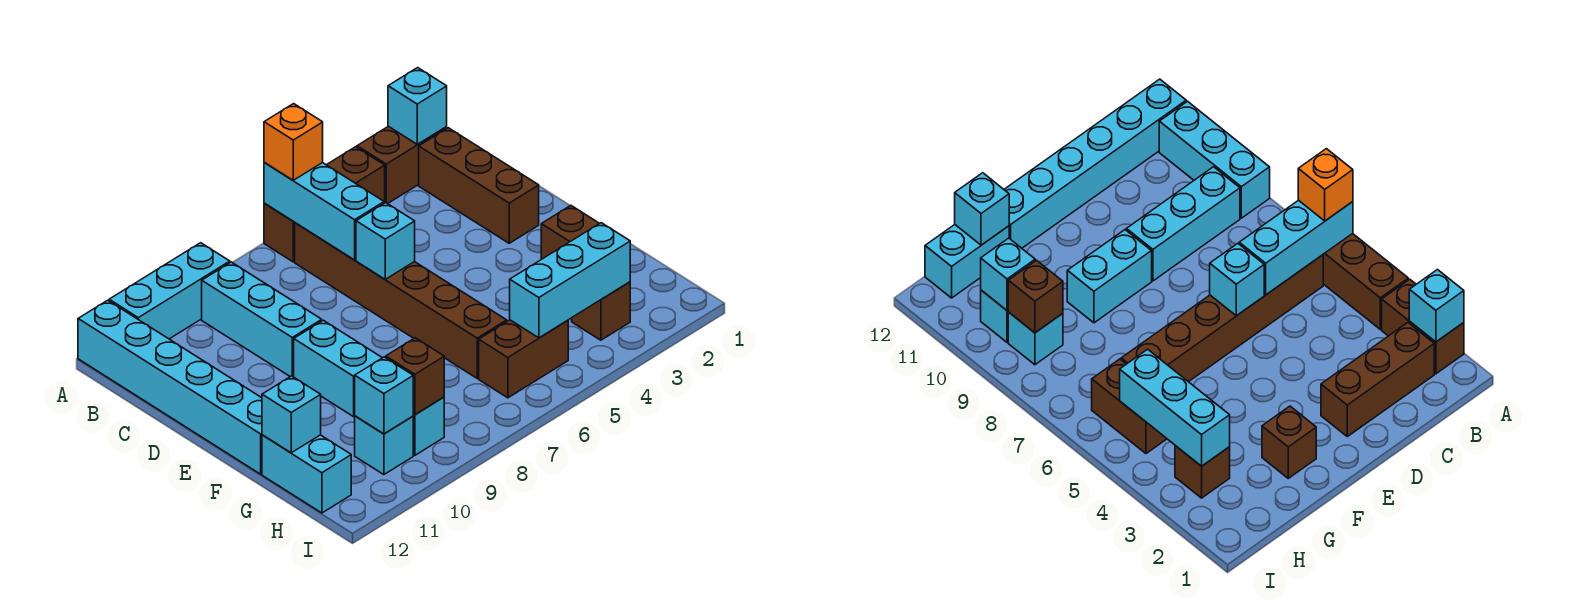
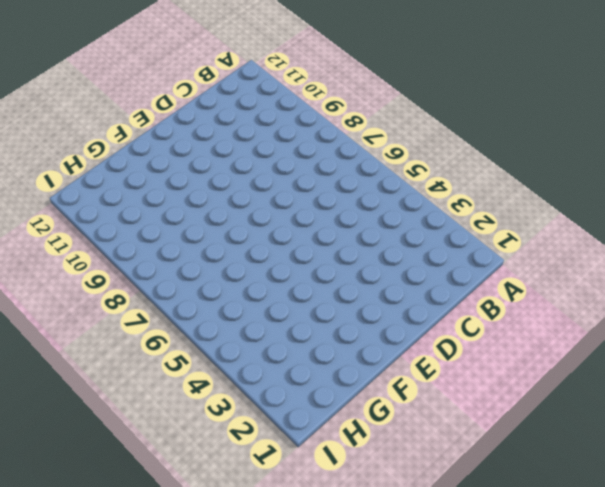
none -> brown 1x2 brick [357,126,447,204]
none -> brown 1x3 brick [264,147,385,262]
none -> cyan 1x3 brick [109,243,230,339]

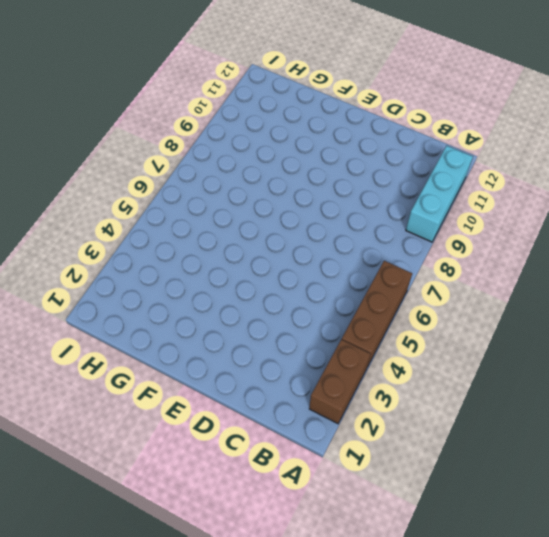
none -> cyan 1x6 brick [78,300,262,474]
none -> brown 1x3 brick [419,128,539,243]
none -> brown 1x6 brick [295,223,507,378]

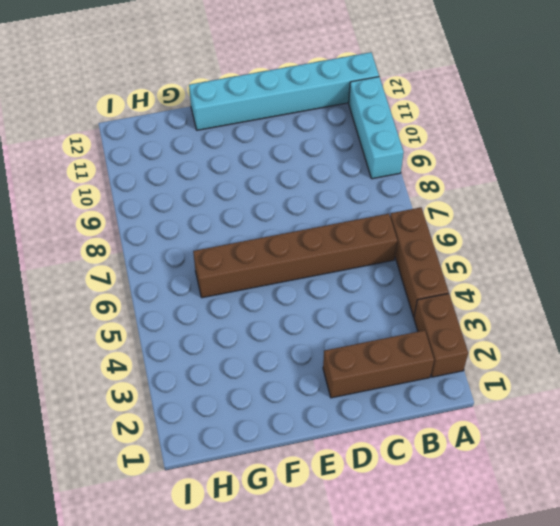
none -> cyan 1x3 brick [202,262,322,377]
none -> cyan 1x2 brick [294,320,382,417]
none -> brown 1x1 brick [541,206,599,259]

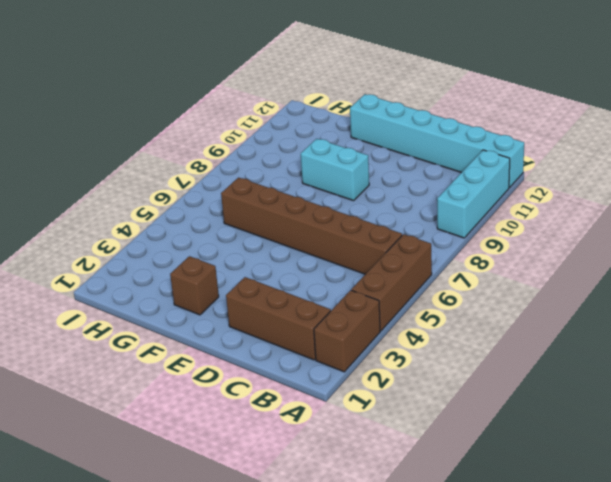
none -> cyan 1x3 brick [202,262,322,377]
none -> cyan 1x2 brick [262,435,351,513]
none -> brown 1x1 brick [572,282,630,340]

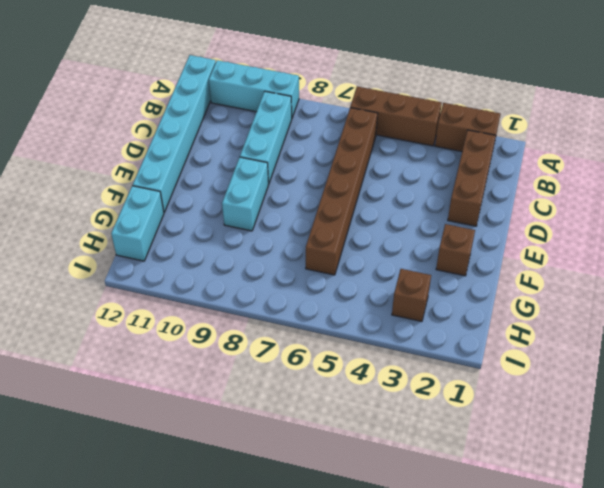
none -> brown 1x2 brick [479,320,568,398]
none -> cyan 1x1 brick [413,397,444,455]
none -> cyan 1x1 brick [355,416,413,475]

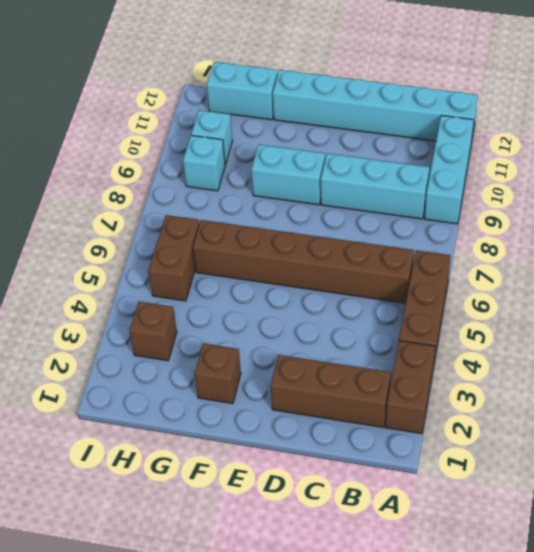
none -> cyan 1x1 brick [388,68,447,144]
none -> cyan 1x3 brick [264,162,384,260]
none -> cyan 1x1 brick [356,203,415,279]

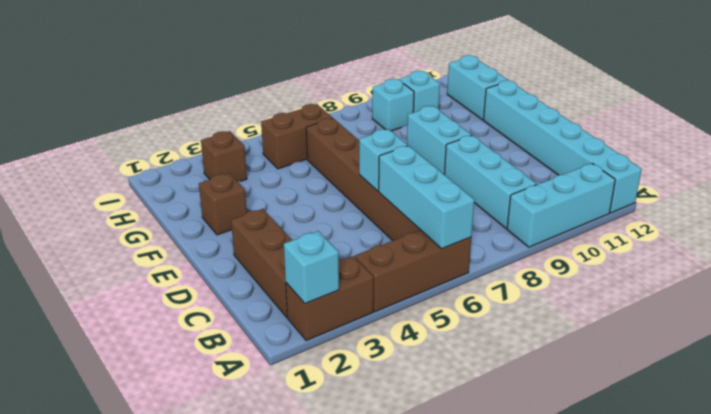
none -> cyan 1x1 brick [262,376,321,453]
none -> cyan 1x3 brick [510,223,630,338]
none -> brown 1x1 brick [386,338,444,415]

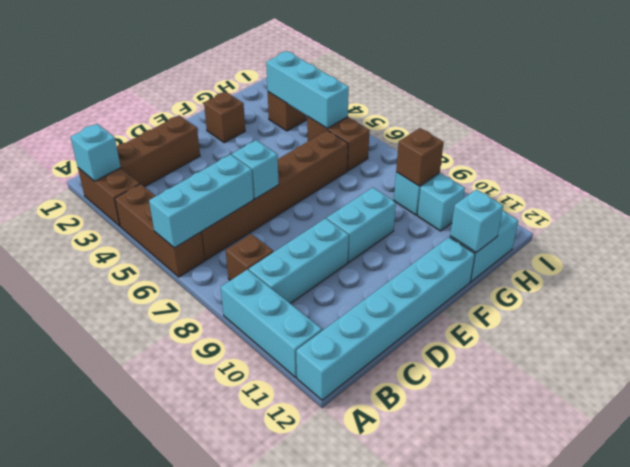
brown 1x1 brick [226,234,273,280] -> none
none -> cyan 1x1 brick [355,357,413,434]
none -> orange 1x1 brick [264,104,323,180]

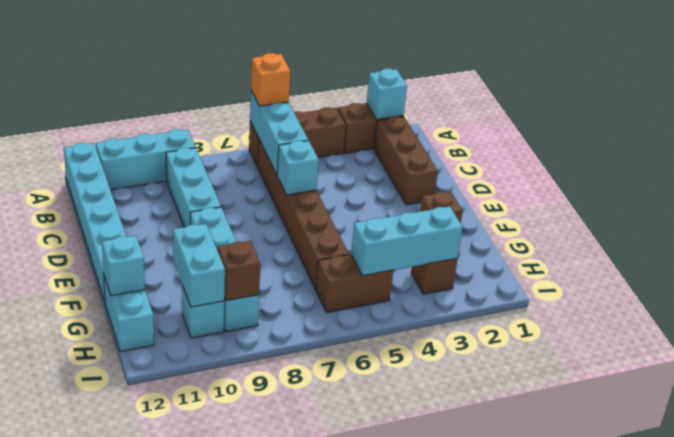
cyan 1x2 brick [173,224,225,307] -> cyan 1x1 brick [355,357,413,434]

